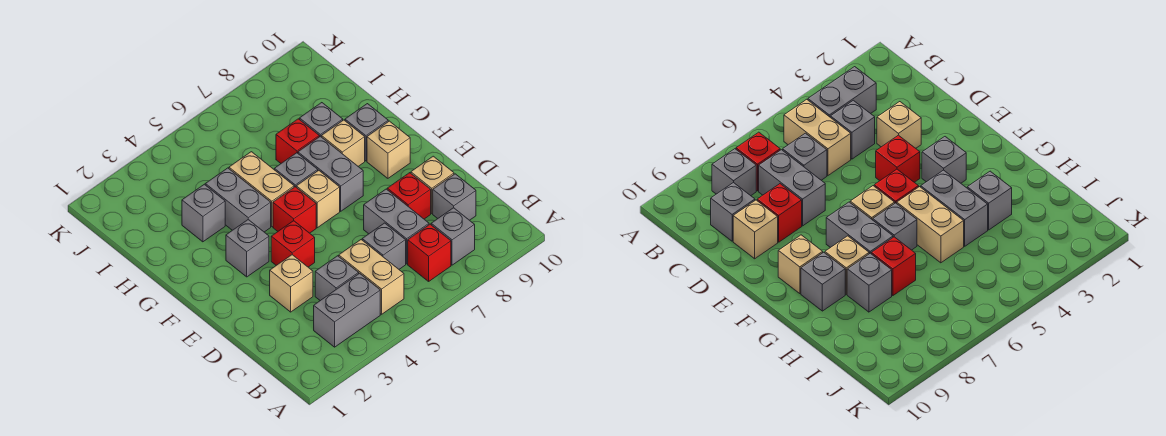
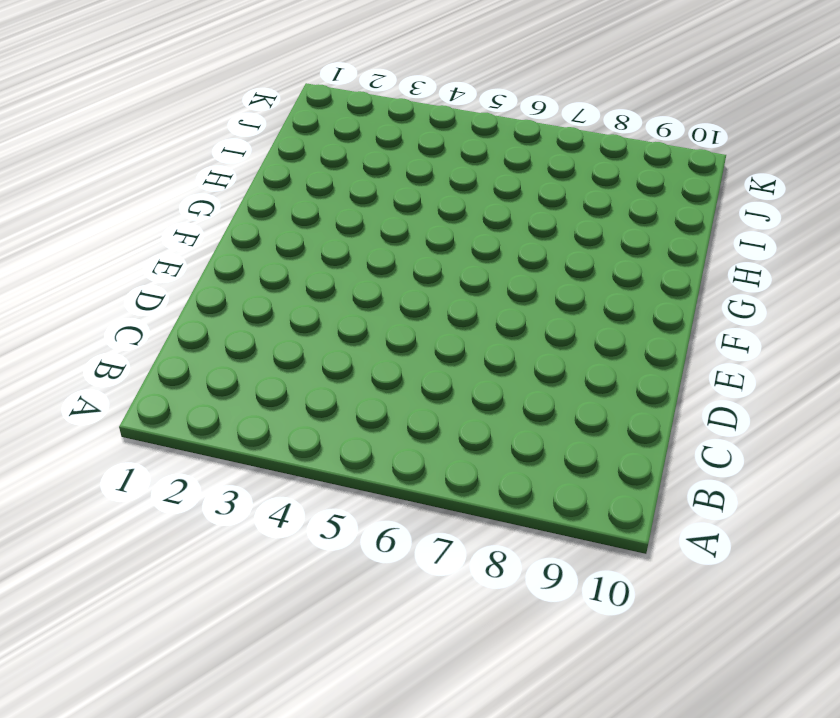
none -> grey 1x2 brick [314,273,380,347]
none -> tan 1x2 brick [339,240,404,314]
none -> red 1x1 brick [408,224,451,281]

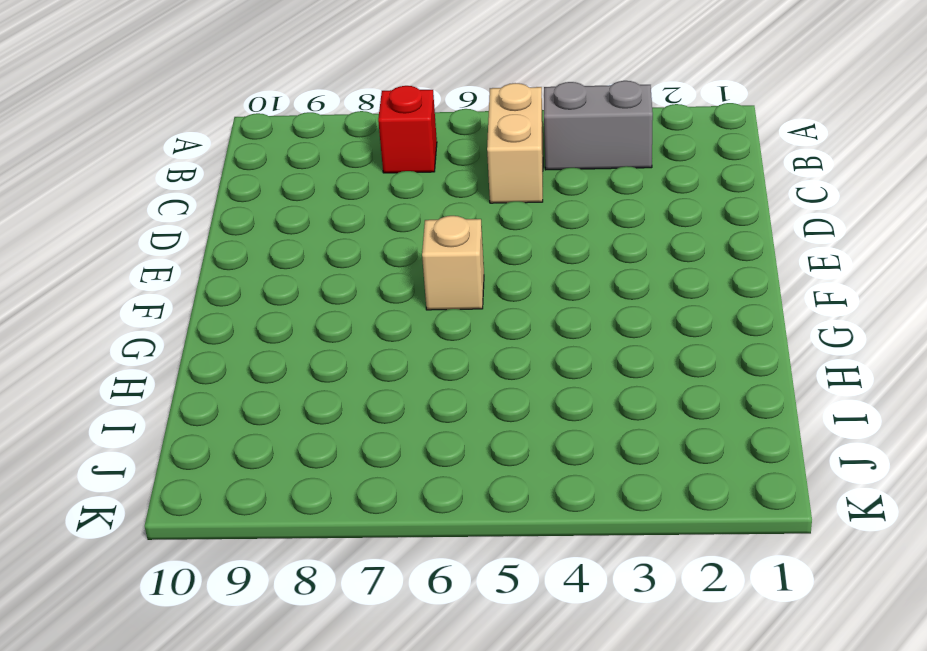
none -> grey 1x1 brick [431,208,475,265]
none -> grey 1x1 brick [315,256,359,301]
none -> grey 1x1 brick [362,223,406,269]

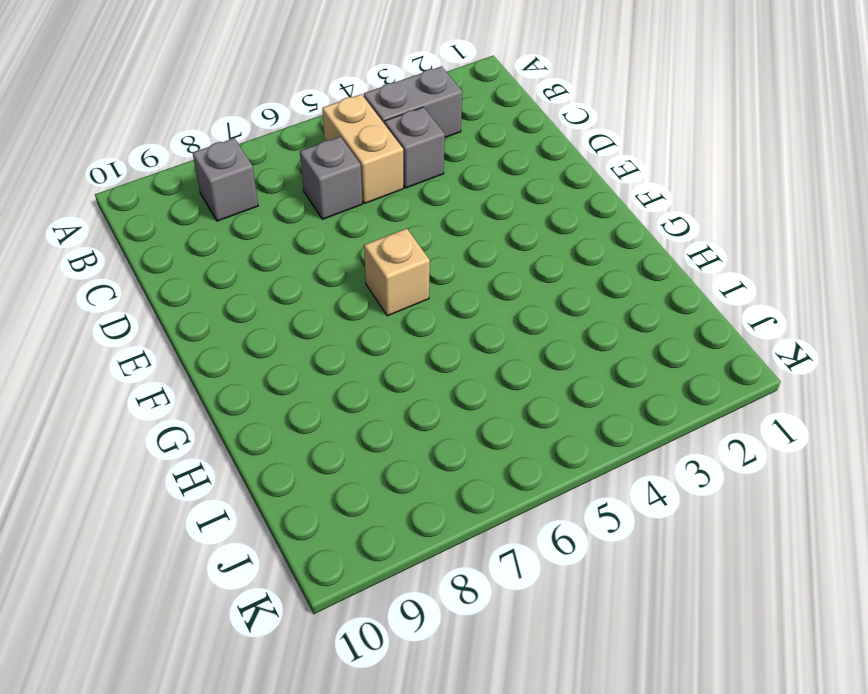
none -> red 1x1 brick [408,224,451,281]
none -> grey 1x2 brick [364,189,429,264]
none -> grey 1x1 brick [433,174,476,220]

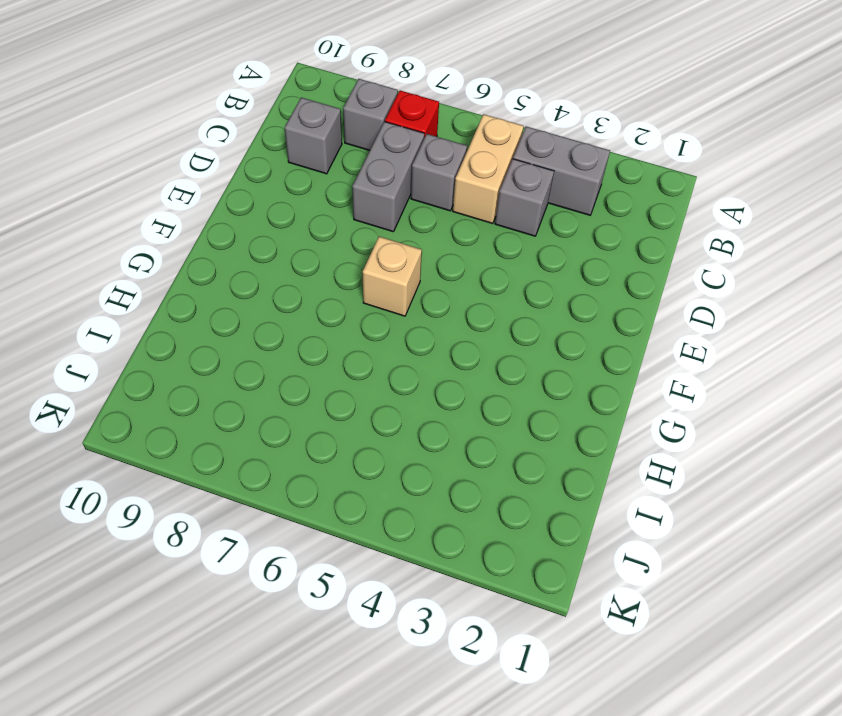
none -> tan 1x1 brick [270,255,313,312]
none -> red 1x1 brick [387,173,431,219]
none -> tan 1x1 brick [411,156,454,213]

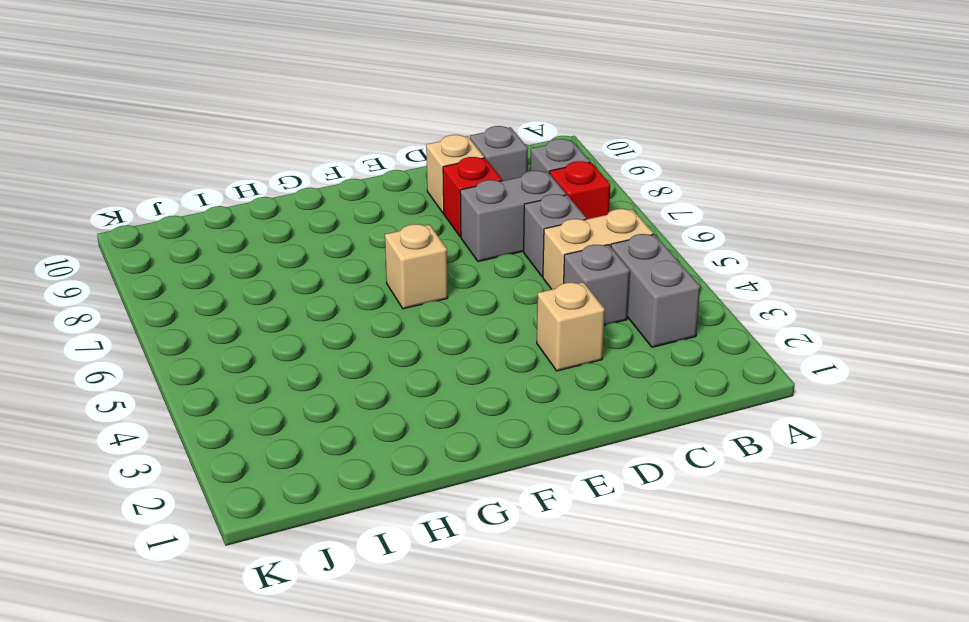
none -> red 1x1 brick [271,221,315,267]
none -> grey 1x1 brick [226,220,269,277]
none -> red 1x1 brick [273,187,316,233]

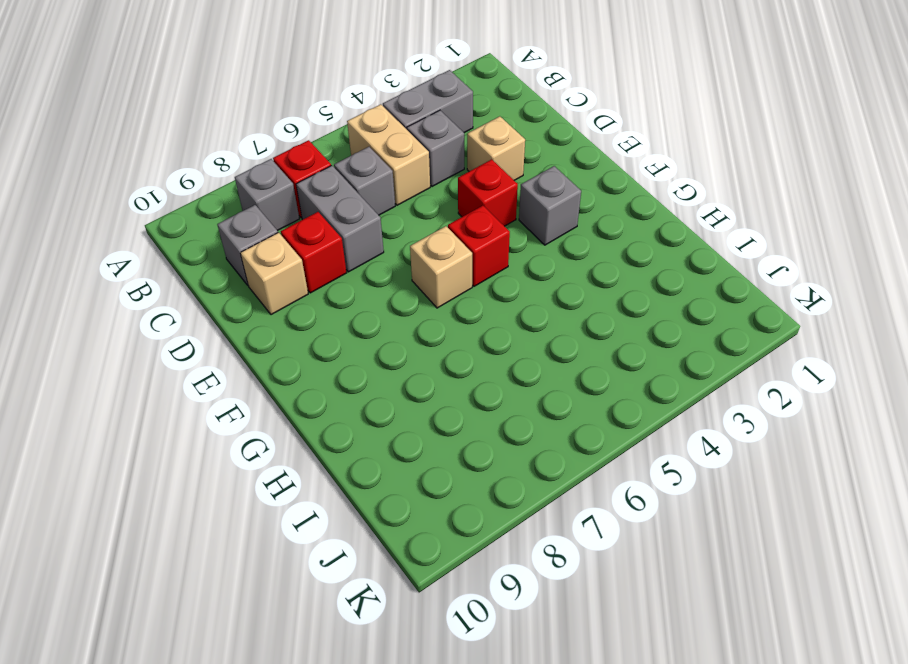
none -> grey 1x2 brick [298,136,363,211]
none -> tan 1x1 brick [367,121,410,178]
none -> grey 1x2 brick [205,168,271,232]

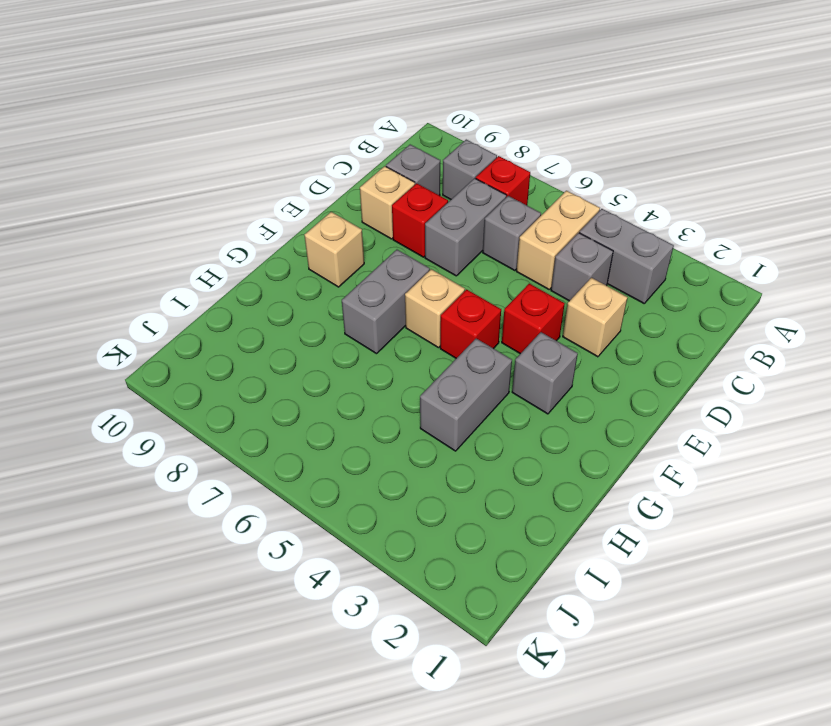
none -> tan 1x2 brick [229,152,294,226]
none -> grey 1x1 brick [274,153,318,187]
none -> tan 1x1 brick [321,120,365,166]

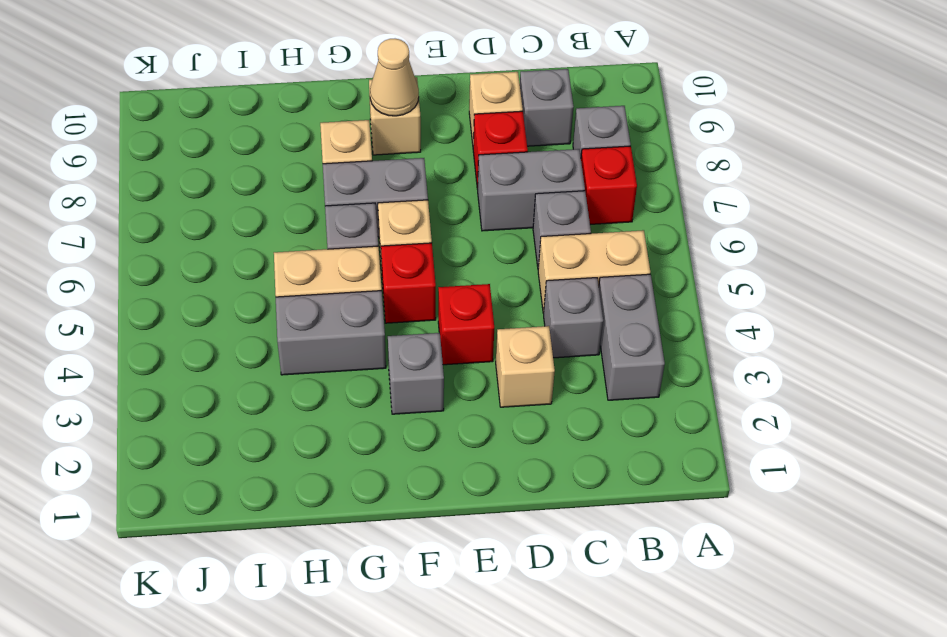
tan 1x1 cone [370,39,419,116] -> none
none -> grey 1x1 brick [345,104,388,161]
none -> grey 1x1 brick [182,184,225,242]
none -> red 1x1 brick [276,119,319,163]

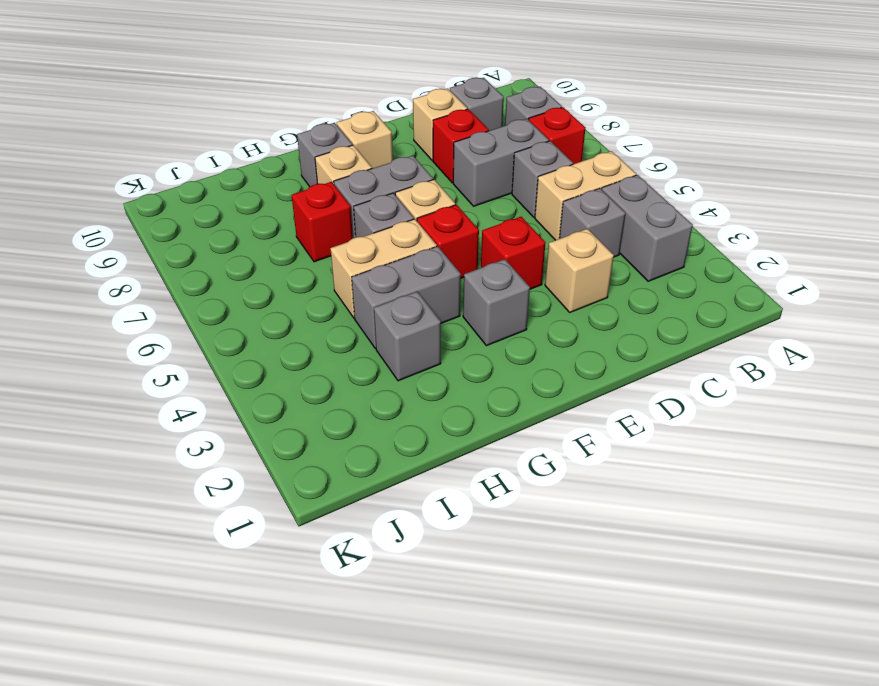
none -> grey 1x1 brick [300,103,343,137]

